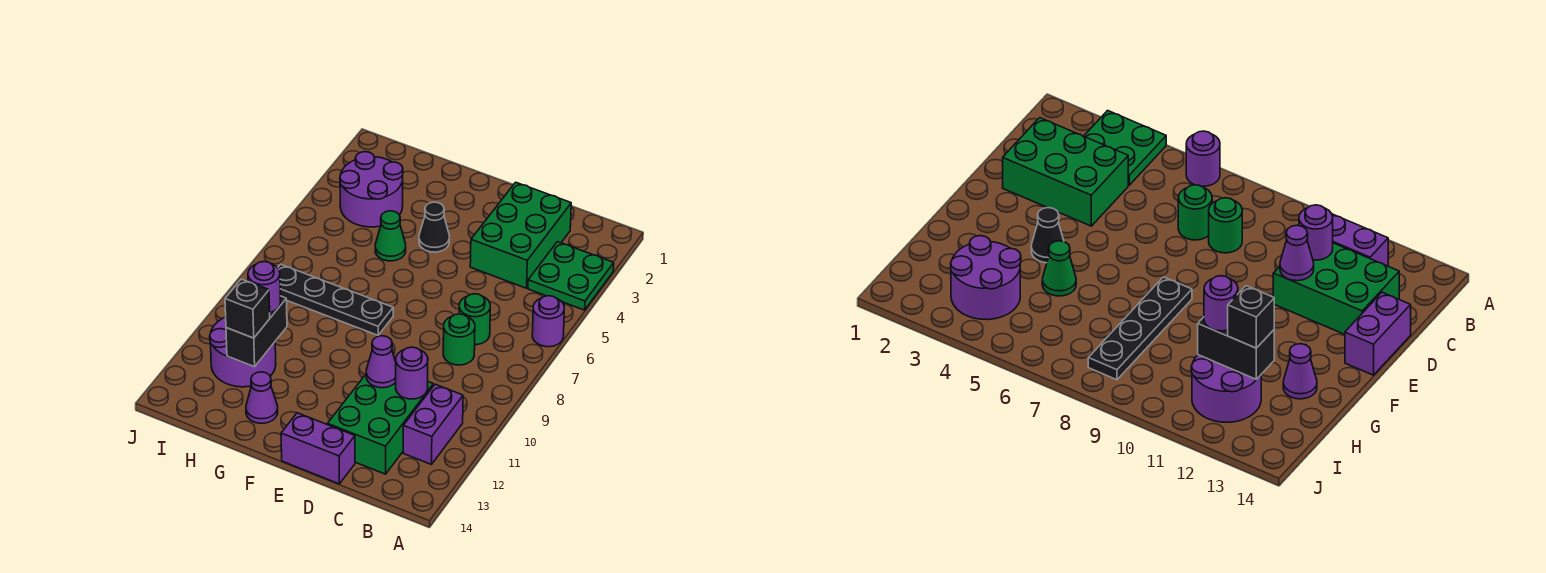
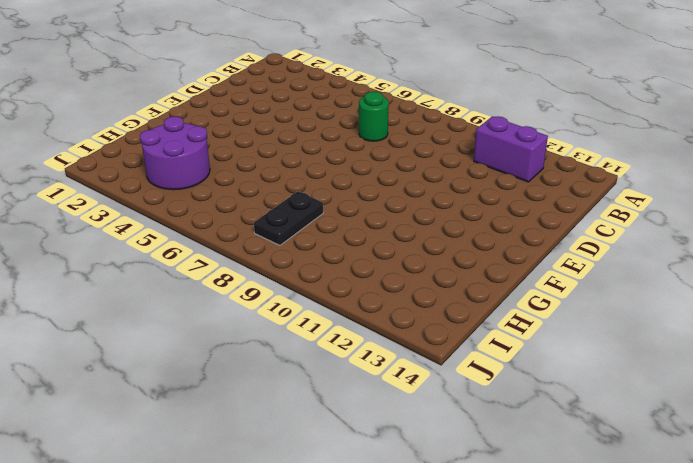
black 1x2 plate [254,191,323,245] -> black 1x4 plate [278,264,393,335]
none -> green 2x2 plate [528,242,614,310]
none -> purple 1x1 round brick [532,296,564,347]
none -> green 2x3 brick [470,182,571,288]

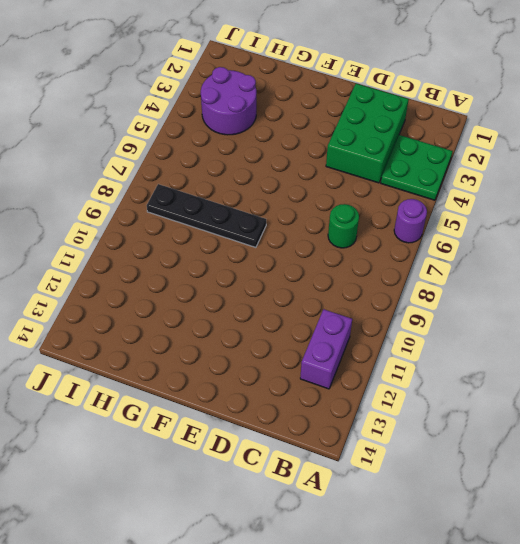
none -> green 1x1 round brick [443,314,475,365]
none -> green 2x3 brick [327,374,433,474]
none -> purple 1x2 brick [281,413,355,484]

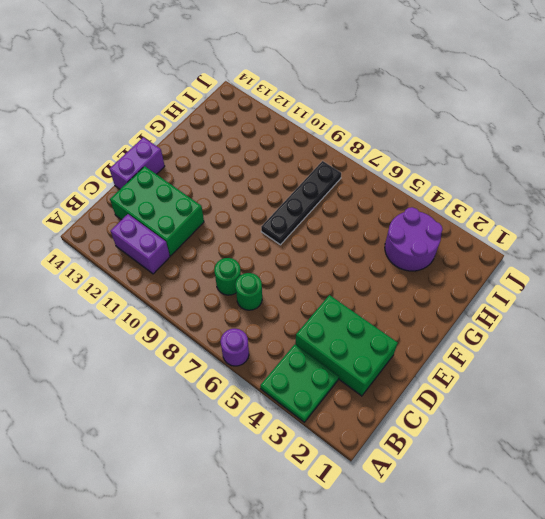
none -> black 1x1 cone [419,202,449,252]
none -> green 1x1 cone [375,211,406,261]
none -> purple 1x1 cone [246,372,278,423]

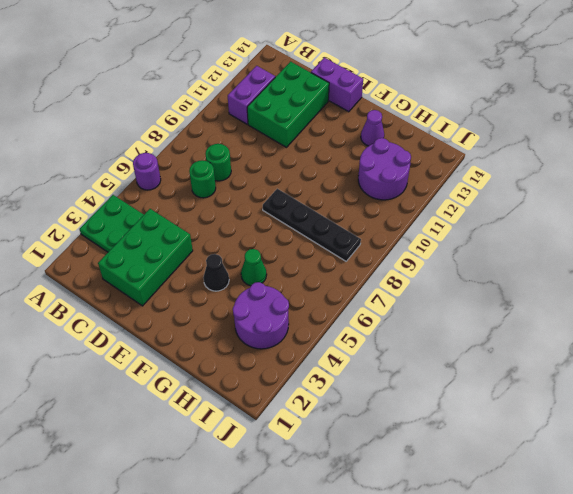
none -> purple 1x1 round brick [396,347,428,399]
none -> purple 1x1 cone [366,336,396,388]
none -> black 1x2 brick [226,296,287,367]

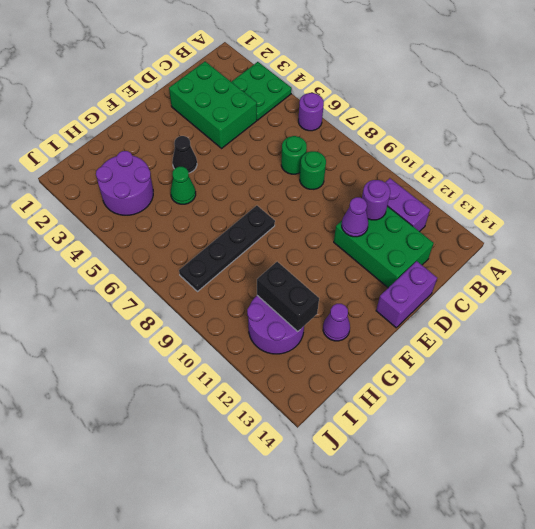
none -> purple 1x1 round brick [248,262,281,313]
none -> black 1x1 brick [225,279,270,338]

